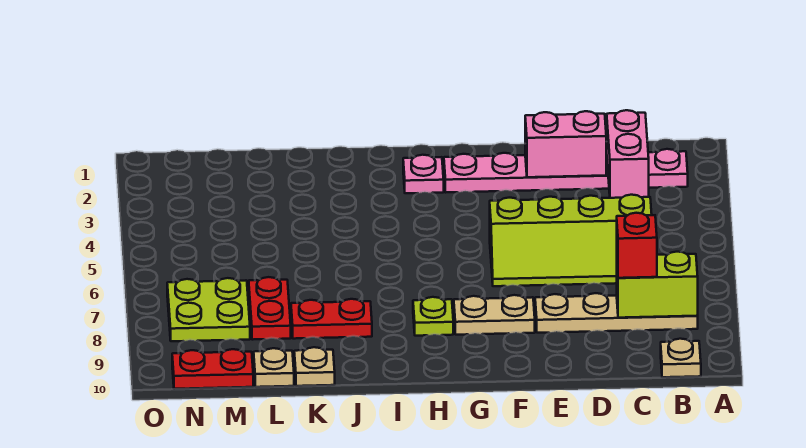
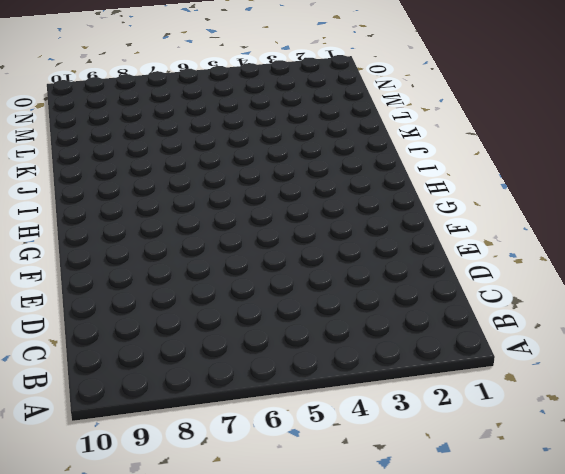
none -> pink 1x6 plate [444,149,688,192]
none -> tan 1x4 plate [535,293,698,333]
none -> tan 1x1 plate [661,339,701,377]

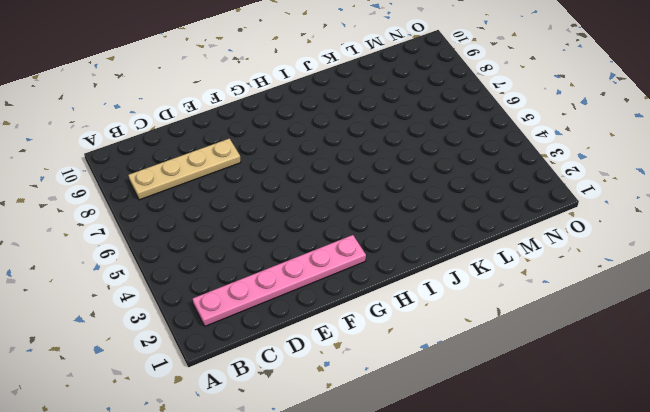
none -> tan 1x1 plate [661,339,701,377]
none -> lime 2x4 slope [490,195,652,286]
none -> tan 1x2 plate [454,295,535,335]

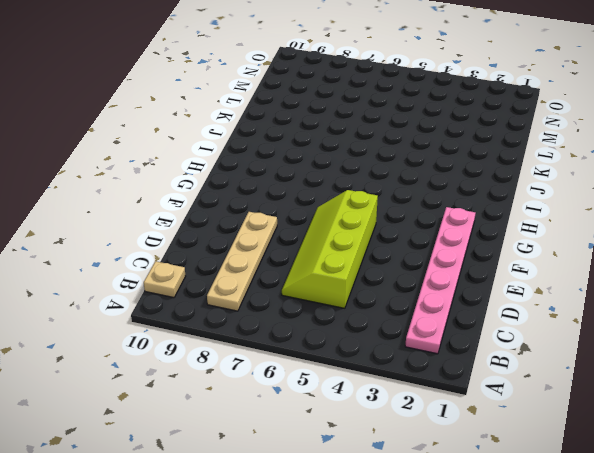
none -> tan 1x2 plate [454,295,535,335]
none -> pink 1x1 plate [403,155,444,193]
none -> lime 1x1 plate [413,297,453,336]

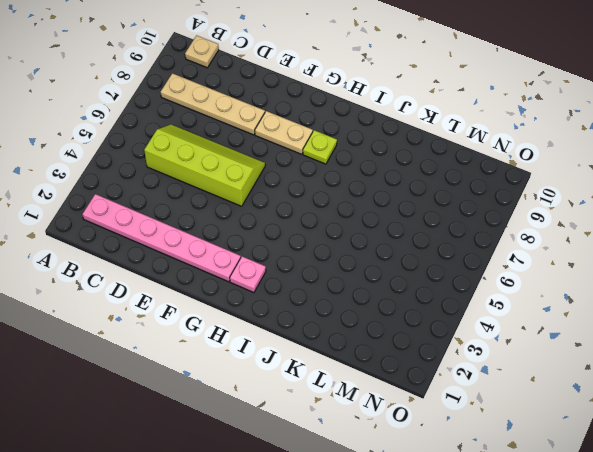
none -> red 1x2 plate [291,299,372,339]
none -> tan 1x1 plate [294,347,335,386]
none -> red 1x2 plate [249,277,291,340]

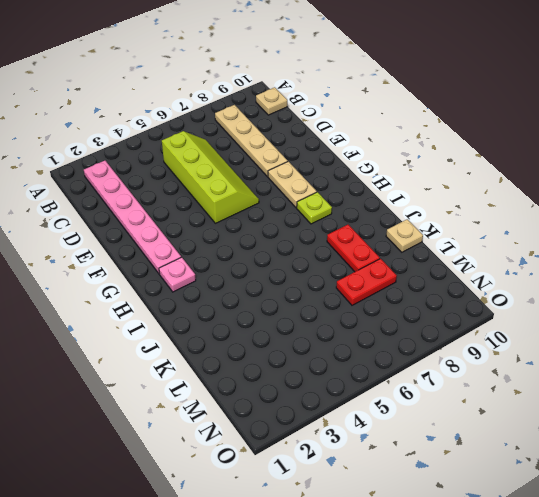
none -> tan 1x1 plate [254,348,294,387]
none -> lime 2x2 plate [167,278,250,341]
none -> red 1x2 plate [172,349,253,389]

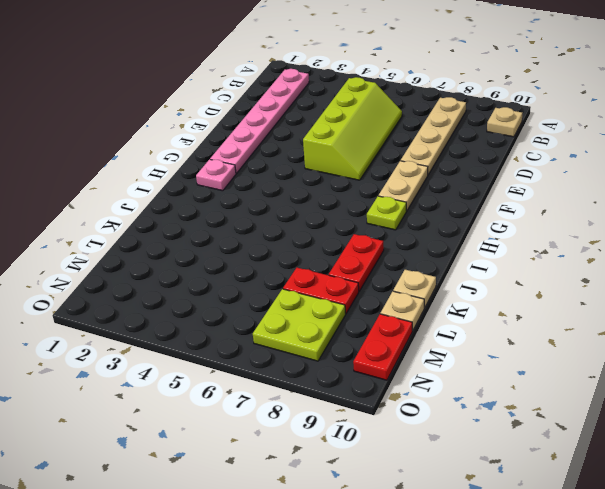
none -> lime 1x2 brick [617,252,698,318]
none -> pink 1x2 brick [606,110,649,198]
none -> pink 1x2 brick [525,111,606,177]

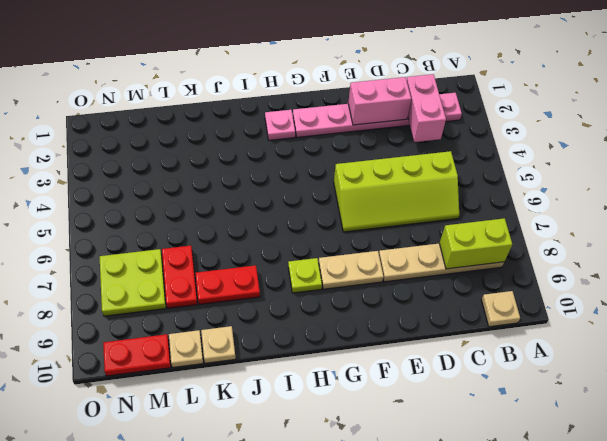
none -> red 1x1 brick [617,213,657,278]

